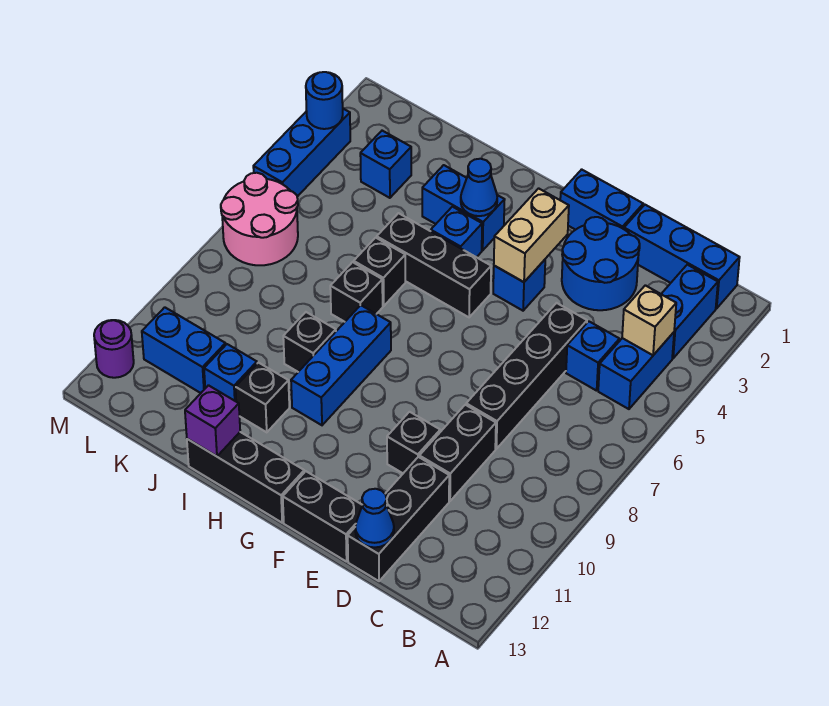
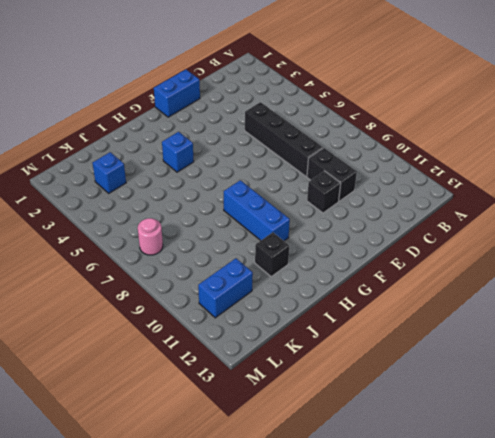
pink 1x1 round brick [138,218,163,255] -> pink 2x2 round brick [221,173,298,265]
none -> blue 1x3 brick [624,205,740,309]
none -> blue 1x2 brick [662,265,718,358]
none -> blue 1x2 brick [598,332,674,409]
none -> blue 1x1 brick [566,321,619,391]

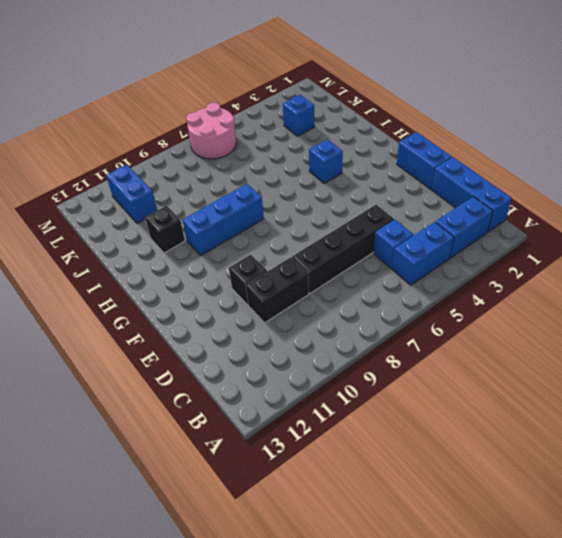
none -> blue 2x2 round brick [562,217,640,310]
none -> black 1x3 brick [348,457,449,581]
none -> black 1x2 brick [283,471,362,562]
none -> blue 1x1 brick [493,260,545,311]

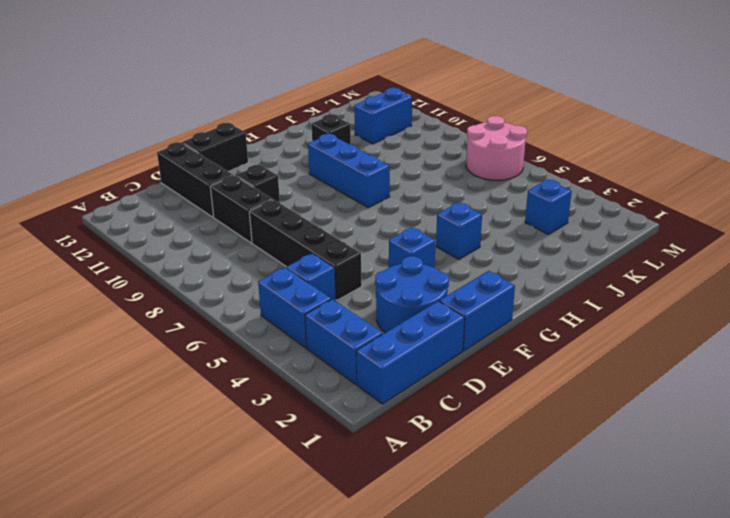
none -> black 1x3 brick [377,213,491,317]
none -> black 1x3 brick [187,432,304,523]
none -> blue 1x2 brick [422,165,505,250]
none -> black 1x1 brick [354,238,405,306]

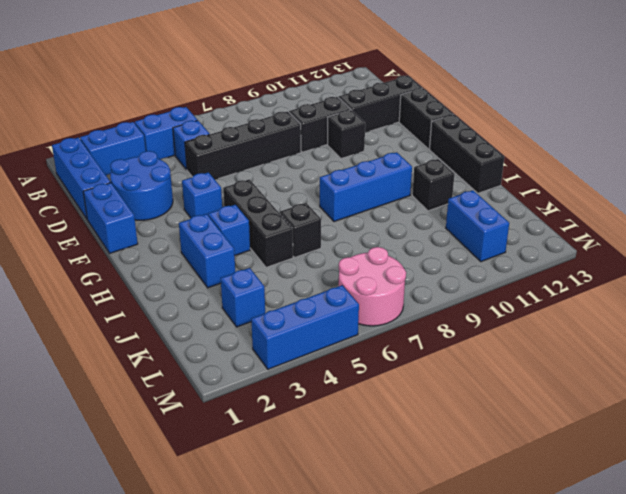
none -> black 1x1 brick [330,262,383,322]
none -> black 1x1 brick [283,312,336,372]
none -> blue 1x1 brick [204,344,257,401]
none -> purple 1x1 round brick [94,320,134,378]

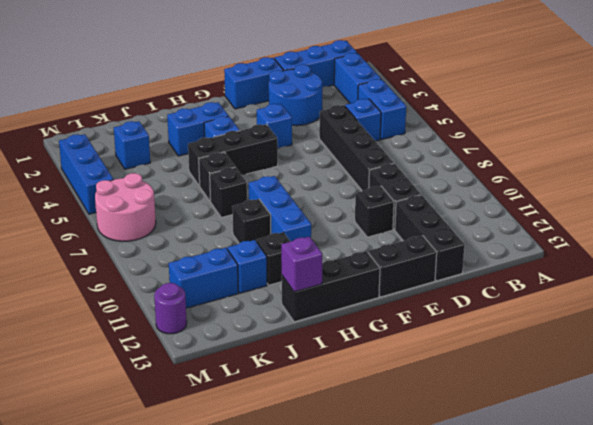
none -> tan 1x1 brick [622,285,676,355]
none -> blue 1x1 cone [355,489,394,547]
none -> tan 1x2 brick [494,188,569,282]
none -> blue 1x1 cone [461,159,497,216]

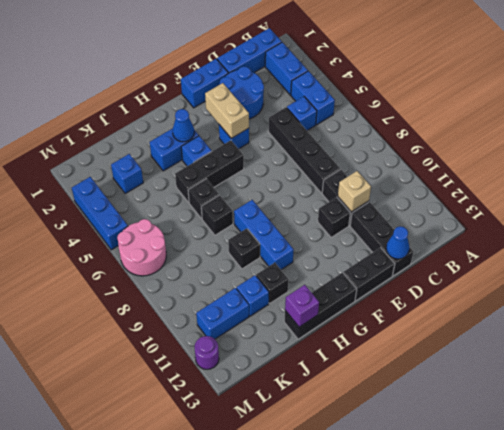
tan 1x1 brick [338,171,371,212] -> tan 1x1 brick moved to [622,285,676,355]
none -> blue 1x1 round brick [306,72,343,129]

